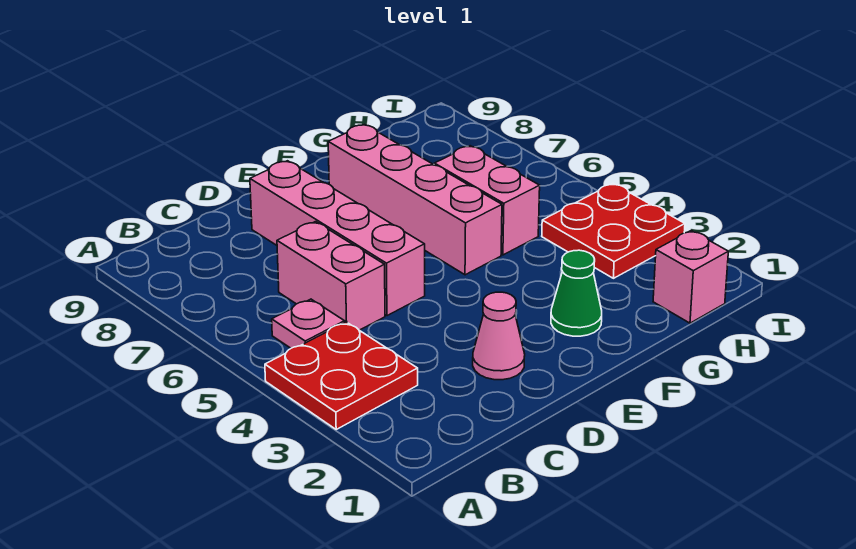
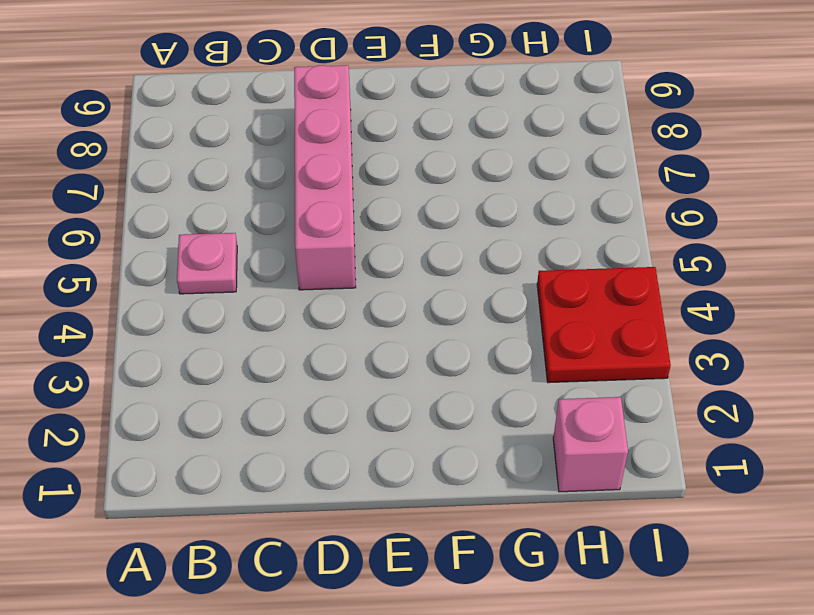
none -> red 2x2 plate [265,322,418,429]
none -> pink 1x2 brick [277,222,385,330]

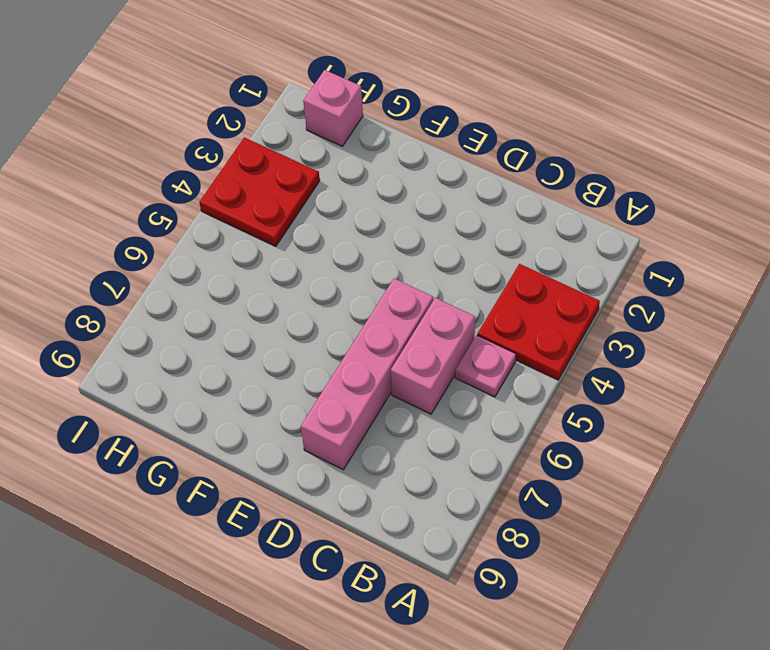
none -> pink 1x1 cone [473,292,525,380]
none -> green 1x1 cone [551,250,602,336]

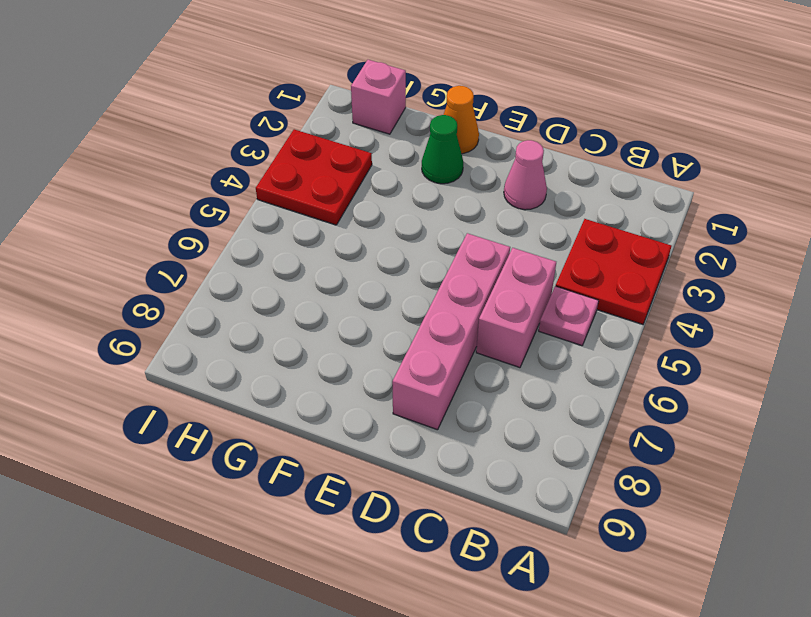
orange 1x1 cone [444,86,479,154] -> none
none -> pink 1x4 brick [328,125,502,275]
none -> pink 1x2 brick [434,146,540,255]

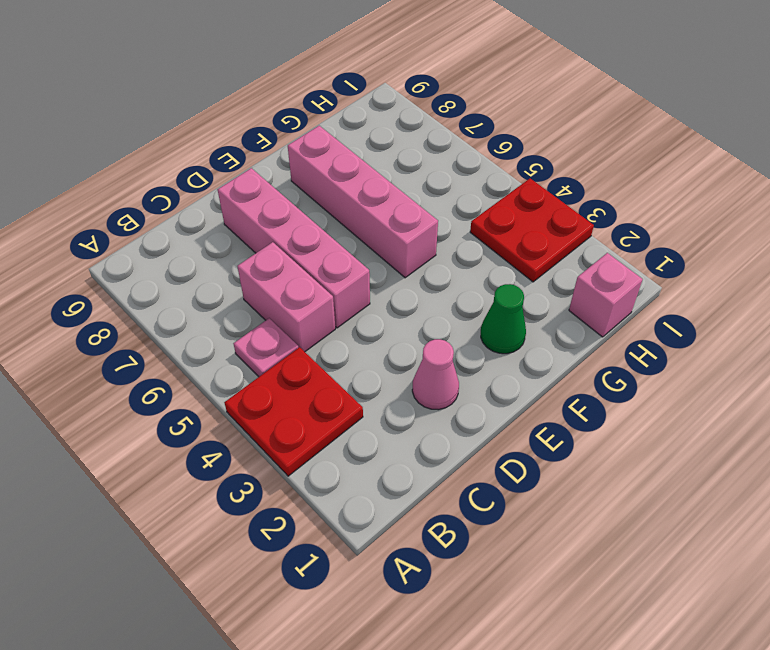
none -> pink 1x2 brick [434,146,540,255]

